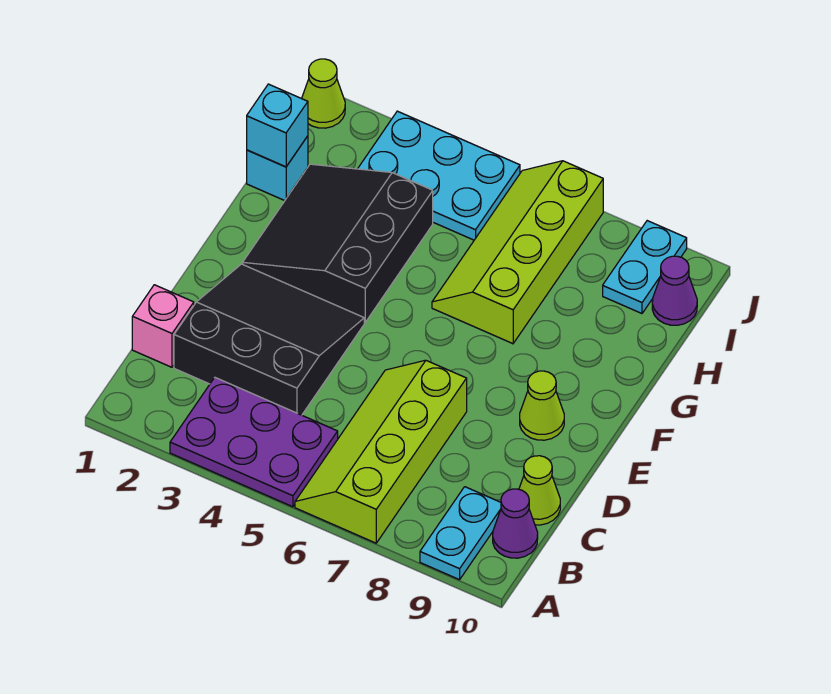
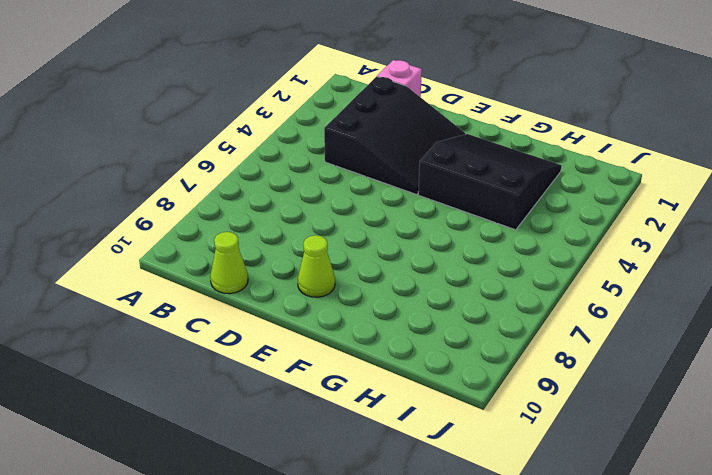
none -> purple 2x3 plate [170,378,338,507]
none -> lime 2x4 slope [295,360,467,543]
none -> cyan 1x2 plate [420,487,501,580]

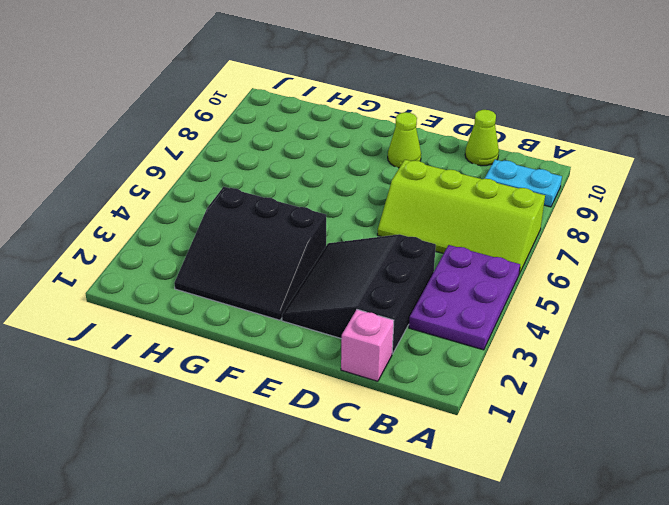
none -> purple 1x1 cone [493,489,538,558]
none -> lime 2x4 slope [432,161,603,344]
none -> cyan 1x1 brick [247,136,308,201]

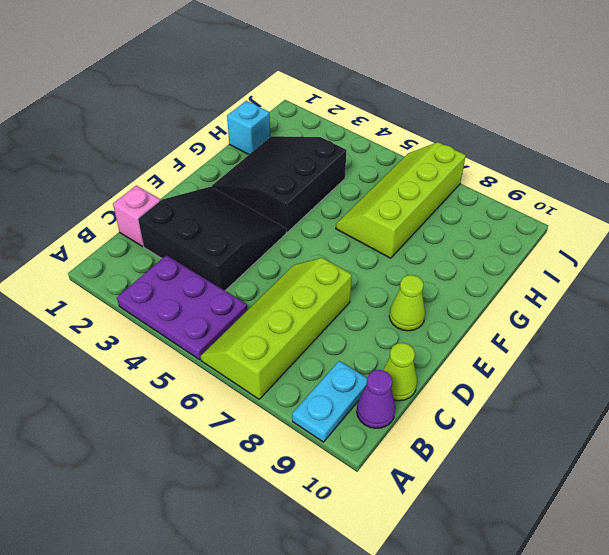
none -> cyan 2x3 plate [358,111,520,240]
none -> cyan 1x2 plate [603,221,687,313]
none -> purple 1x1 cone [652,256,697,325]

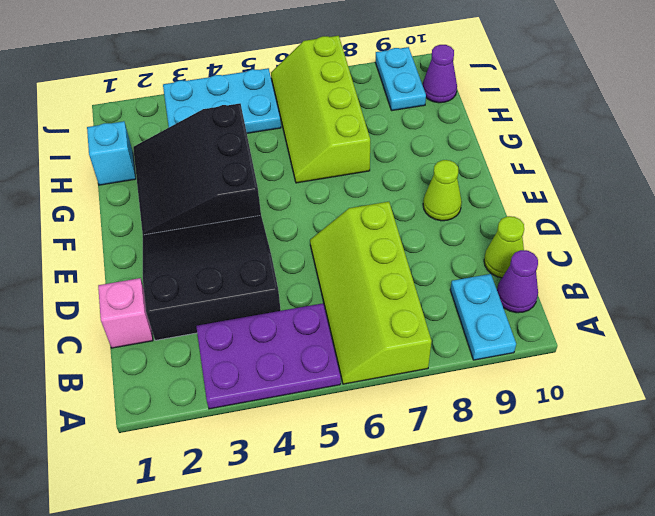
none -> lime 1x1 cone [302,59,345,128]
none -> cyan 1x1 brick [247,84,308,167]

